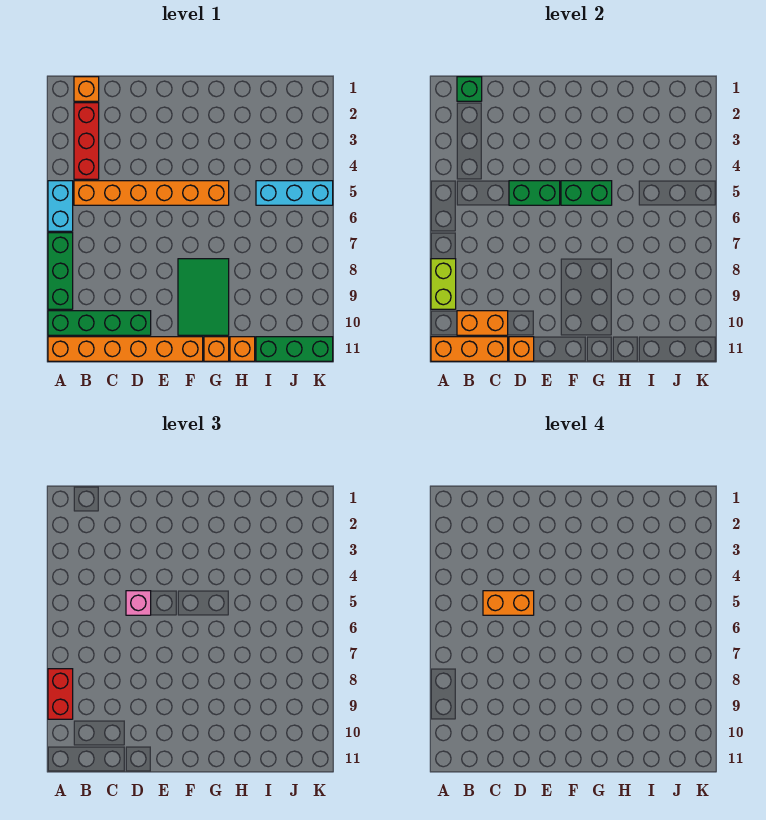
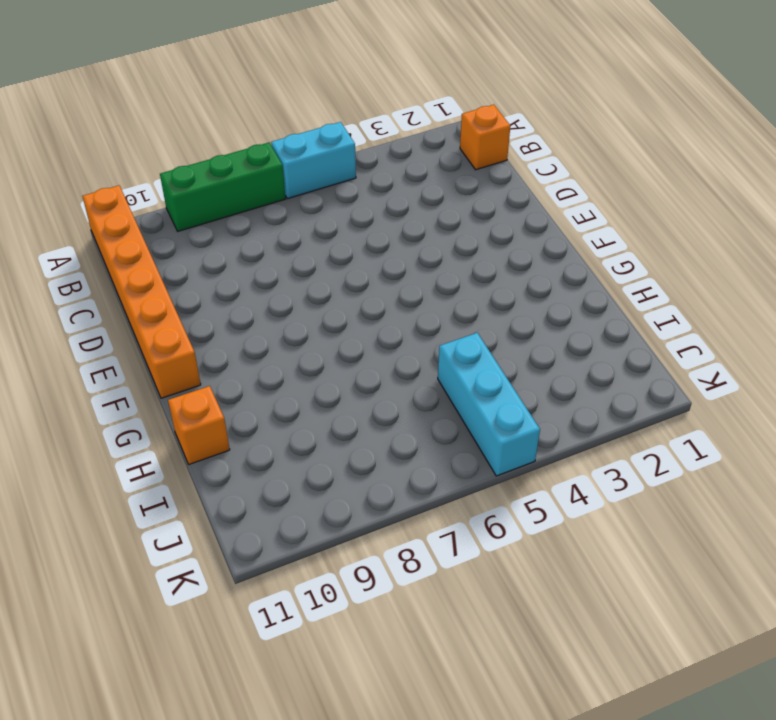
none -> green 1x4 brick [48,311,151,335]
none -> red 1x3 brick [74,103,99,179]
none -> orange 1x6 brick [74,181,229,205]

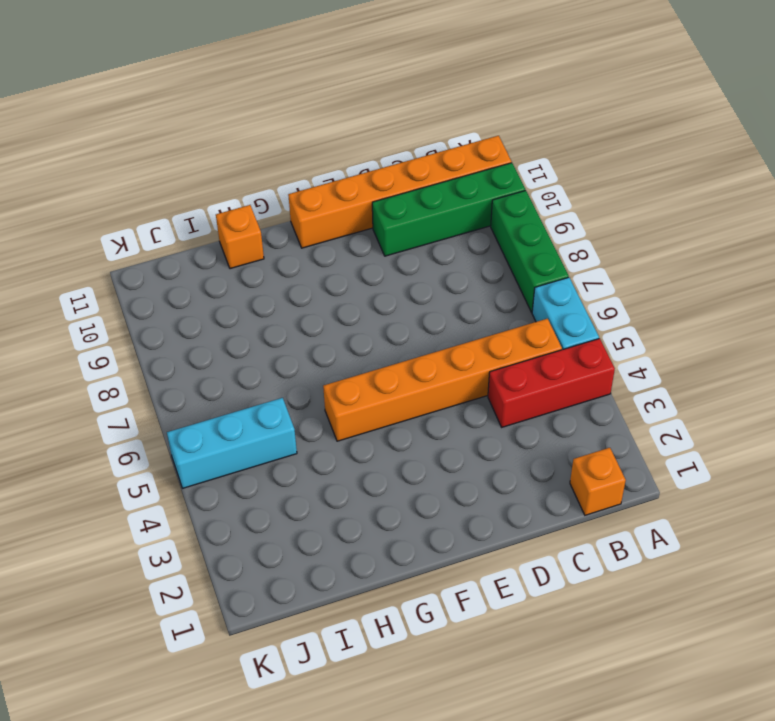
red 1x3 brick [488,338,615,427] -> red 1x3 brick turned to [74,103,99,179]
none -> green 2x3 tile [178,259,229,335]
none -> orange 1x1 brick [204,337,229,361]
none -> green 1x3 brick [256,337,333,361]

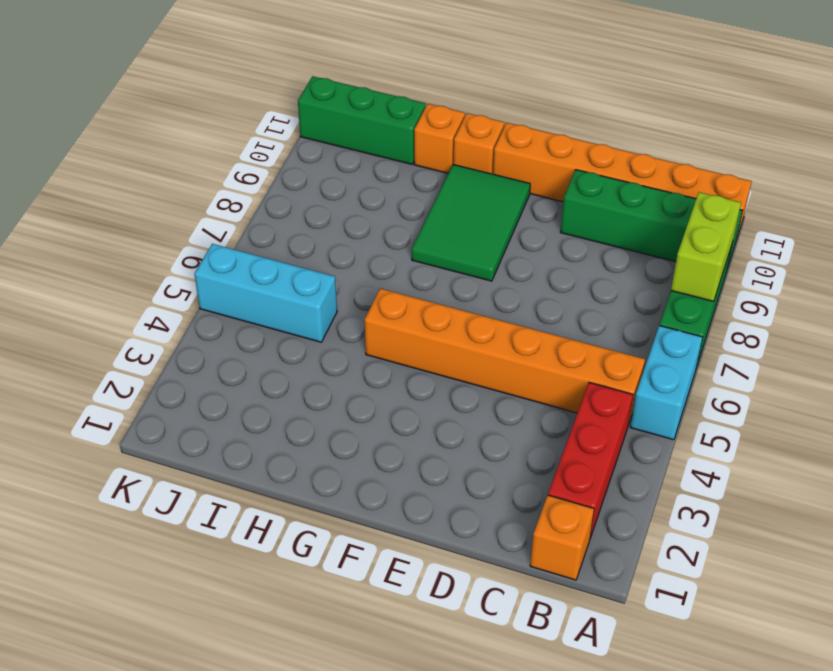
none -> orange 1x3 brick [431,337,508,361]
none -> green 1x1 brick [457,77,482,101]
none -> orange 1x2 brick [457,311,508,335]

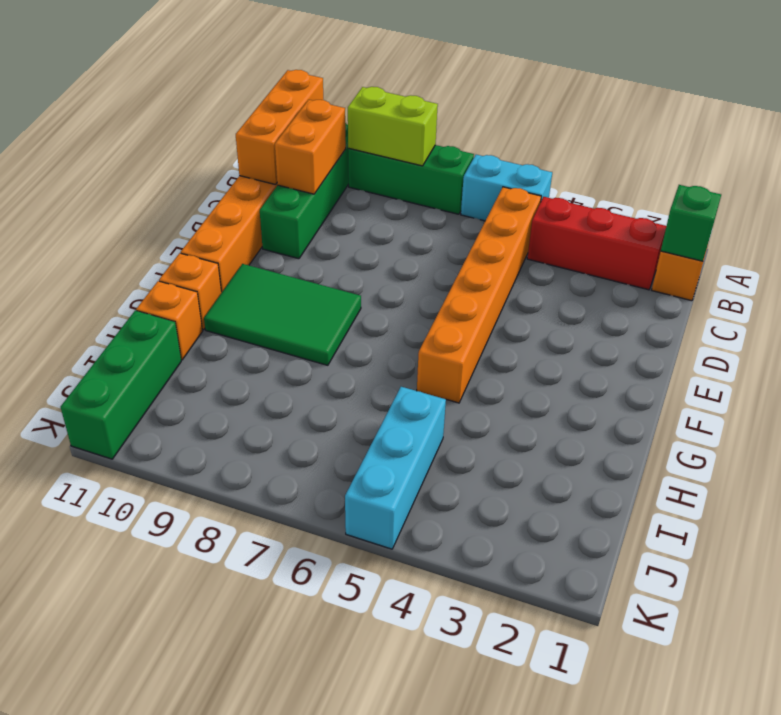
none -> green 1x2 brick [509,181,560,205]
none -> orange 1x1 brick [509,337,534,361]
none -> green 1x2 brick [561,181,612,205]

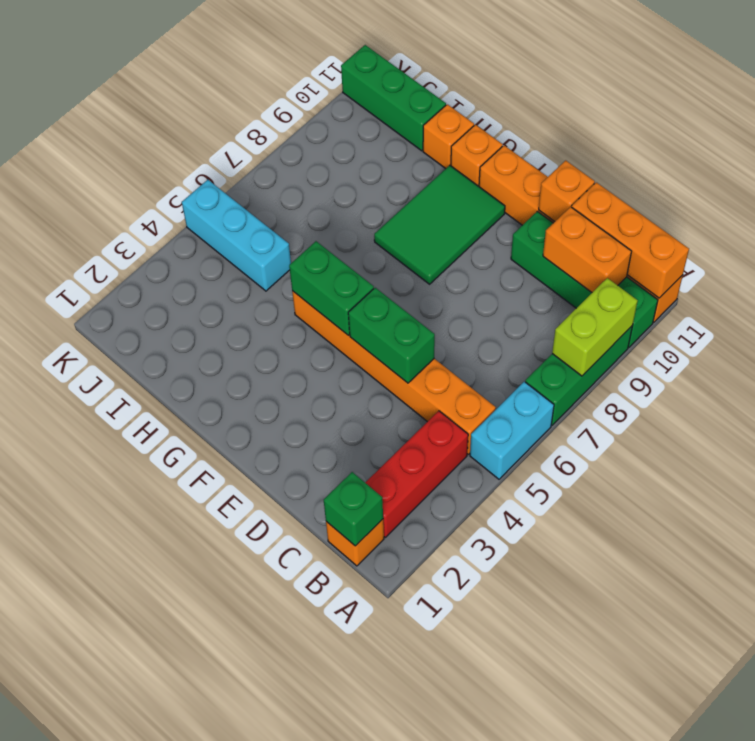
none -> red 1x2 brick [48,669,73,719]
none -> pink 1x1 brick [126,591,151,615]
none -> orange 1x2 brick [483,591,534,615]

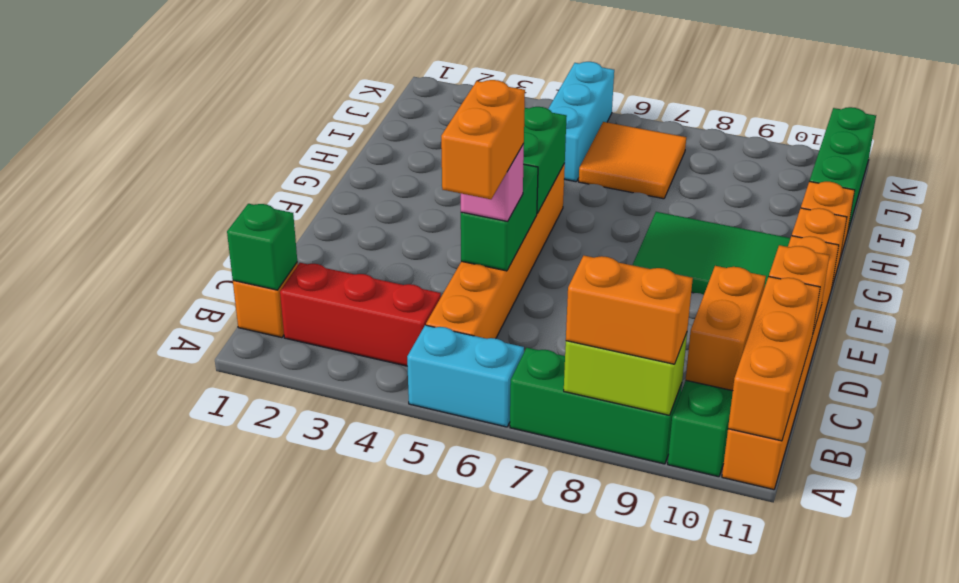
orange 1x2 brick [566,256,693,364] -> red 1x2 brick [48,669,73,719]
orange 2x2 tile [579,122,686,199] -> none

